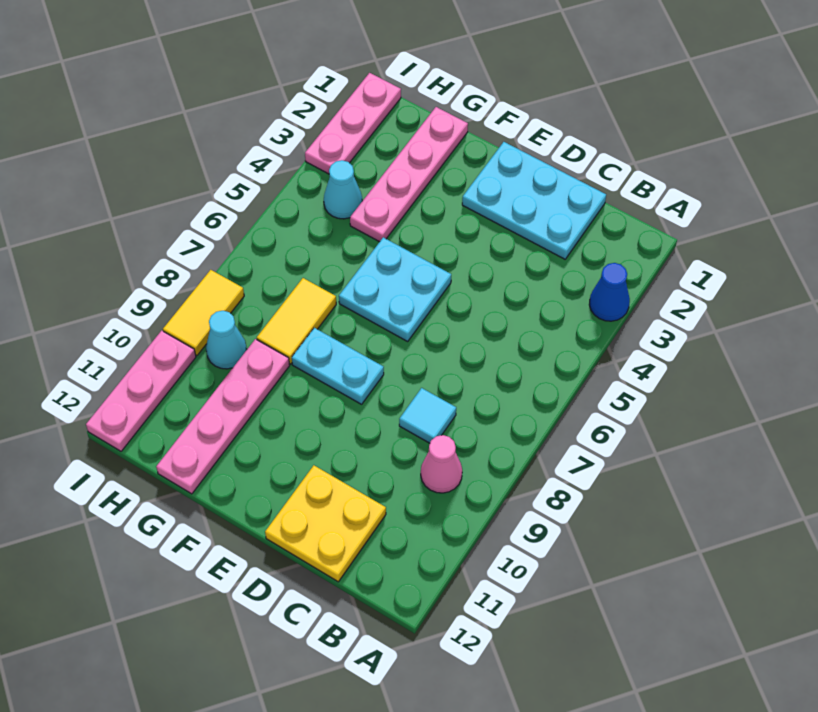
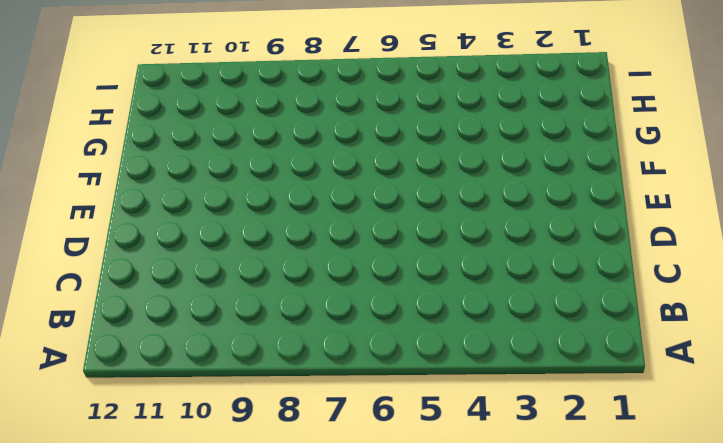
none -> blue 1x1 cone [589,263,630,321]
none -> pink 1x1 cone [421,435,462,493]
none -> cyan 2x3 plate [462,142,606,259]

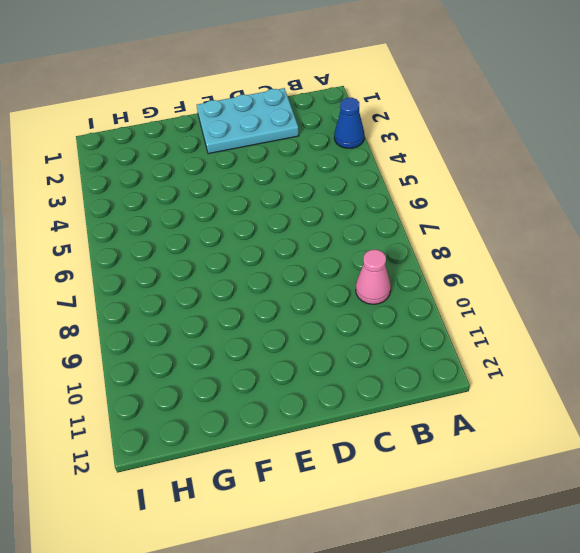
none -> cyan 1x1 tile [399,388,456,443]
none -> yellow 2x2 plate [265,465,386,582]
none -> cyan 2x2 plate [339,237,451,341]

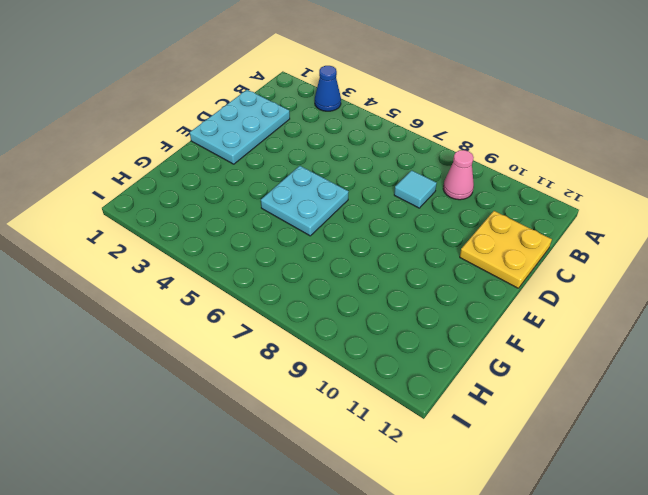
none -> cyan 1x2 plate [292,328,384,404]
none -> pink 1x4 plate [350,107,468,242]
none -> yellow 1x2 tile [257,278,336,364]

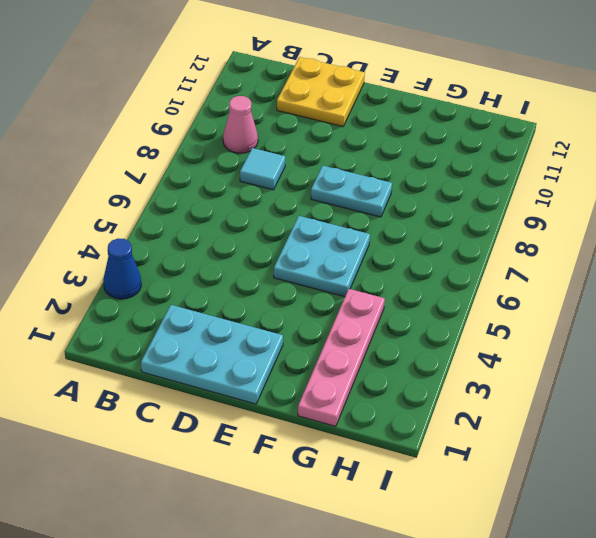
none -> yellow 1x2 tile [257,278,336,364]
none -> pink 1x4 plate [156,339,290,494]
none -> cyan 1x1 cone [324,160,362,219]

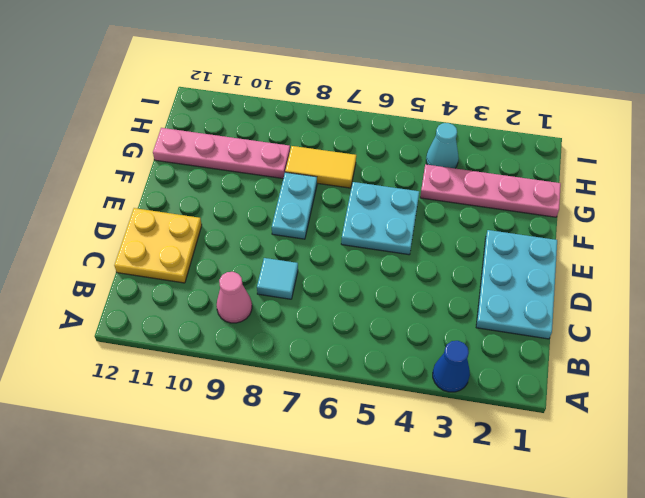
none -> cyan 1x1 cone [206,311,247,369]
none -> pink 1x3 plate [305,73,401,174]
none -> yellow 1x2 tile [163,270,244,355]

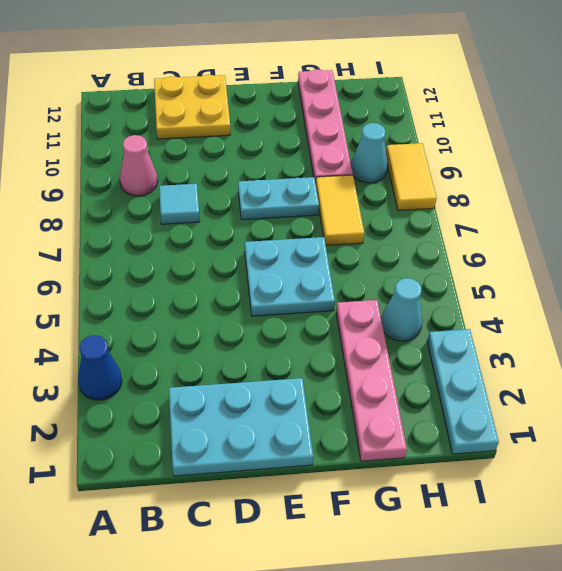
cyan 1x3 plate [427,329,499,454] -> pink 1x3 plate [305,73,401,174]
none -> pink 1x3 plate [86,331,196,451]

